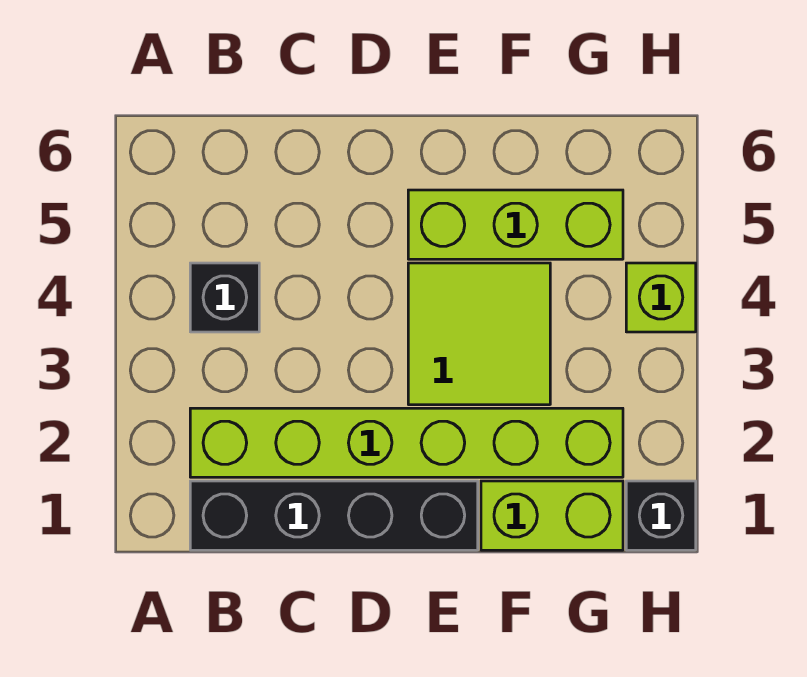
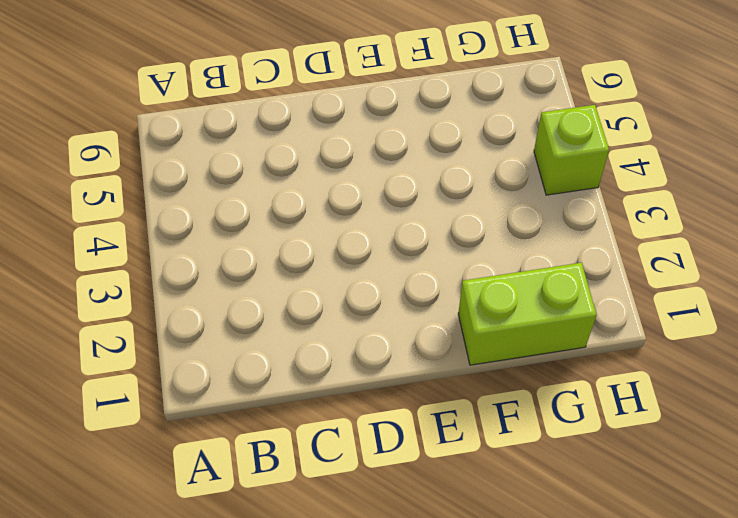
none -> black 1x4 brick [190,481,478,550]
none -> lime 1x6 brick [190,408,623,477]

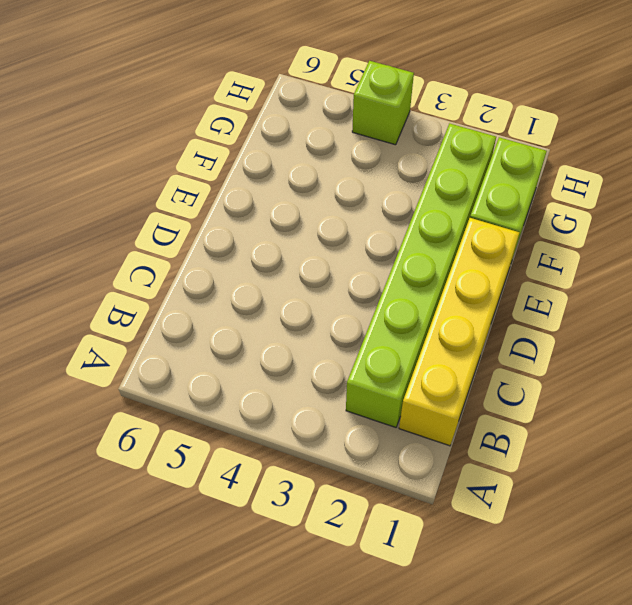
yellow 1x4 brick [399,218,520,446] -> black 1x4 brick [190,481,478,550]
none -> black 1x1 brick [190,263,259,332]
none -> lime 2x2 tile [408,263,550,405]

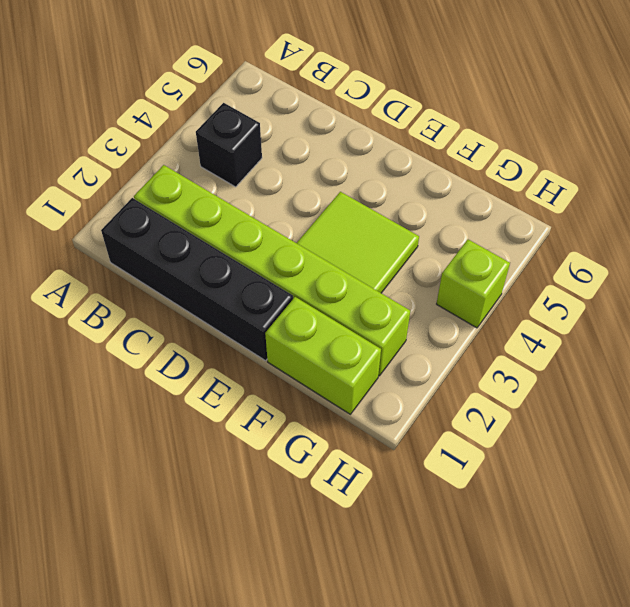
none -> lime 1x3 brick [408,190,623,259]
none -> black 1x1 brick [626,481,696,550]

